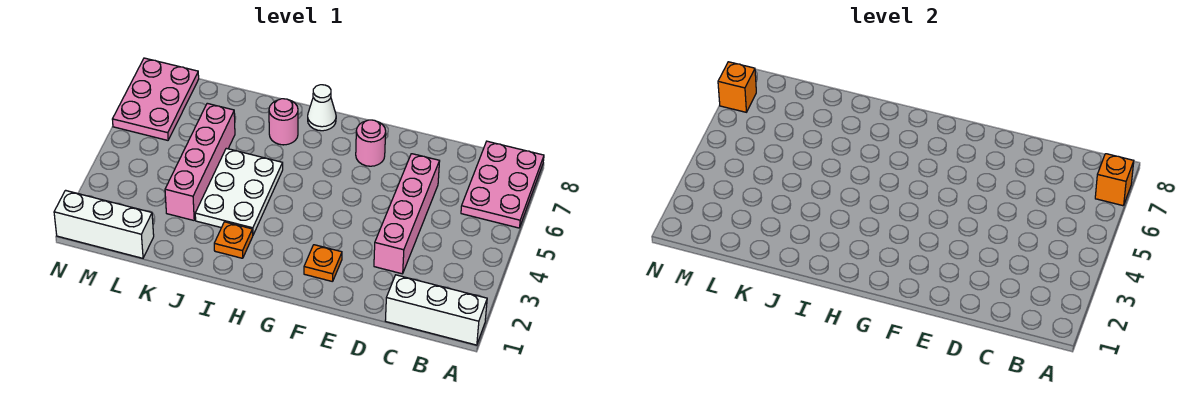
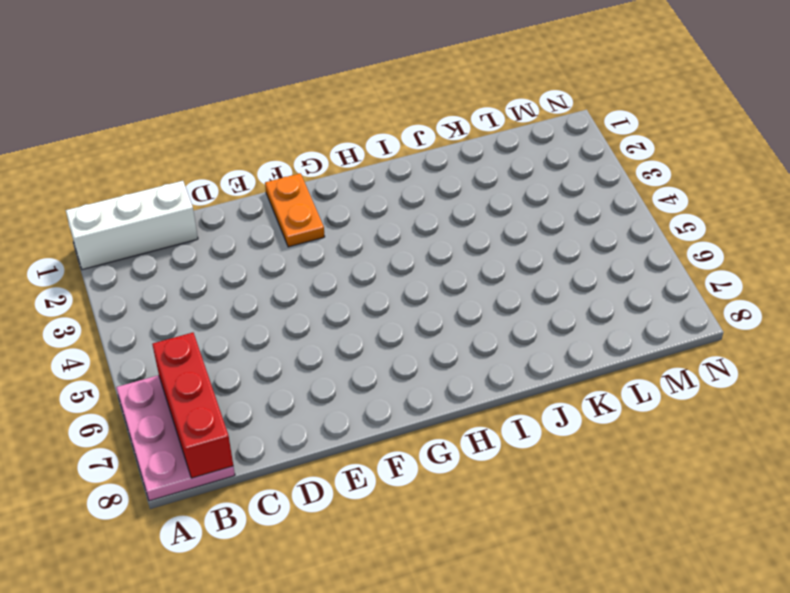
red 1x3 brick [152,333,233,478] -> none
orange 1x2 plate [265,173,325,247] -> orange 1x1 plate [304,245,342,282]
none -> pink 1x4 brick [374,154,440,274]
none -> pink 1x1 round brick [356,120,386,166]
none -> white 1x1 cone [308,85,336,131]

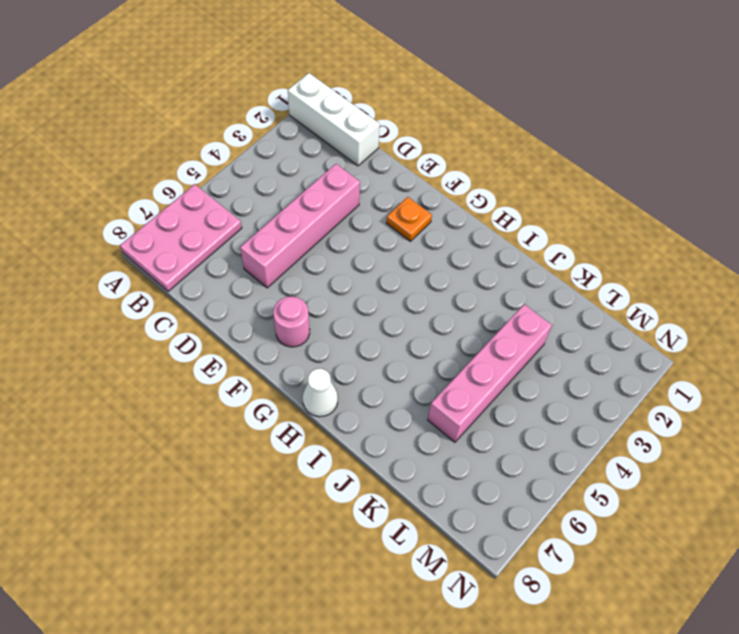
none -> orange 1x1 plate [214,222,253,258]
none -> white 2x3 plate [195,148,283,235]
none -> pink 1x1 round brick [269,99,298,145]

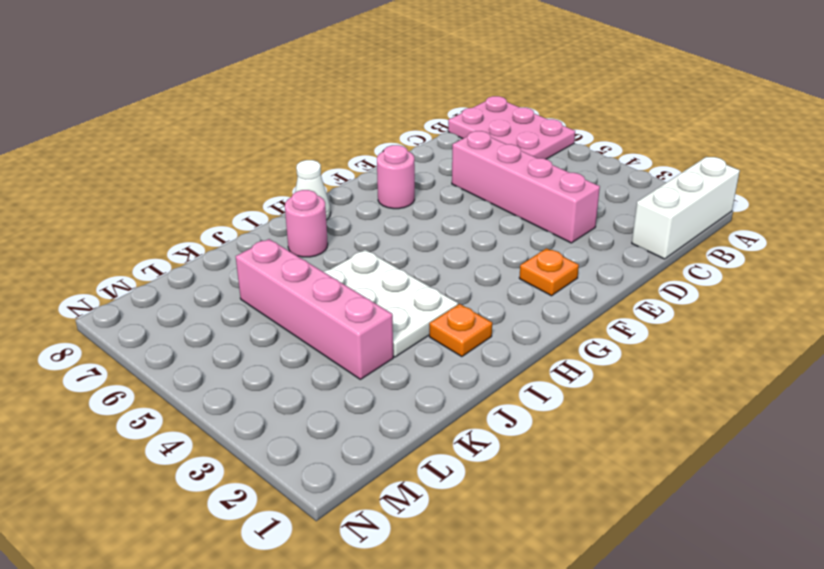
none -> white 1x3 brick [54,190,154,258]
none -> pink 2x3 plate [112,58,199,140]
none -> orange 1x1 brick [1095,154,1134,206]

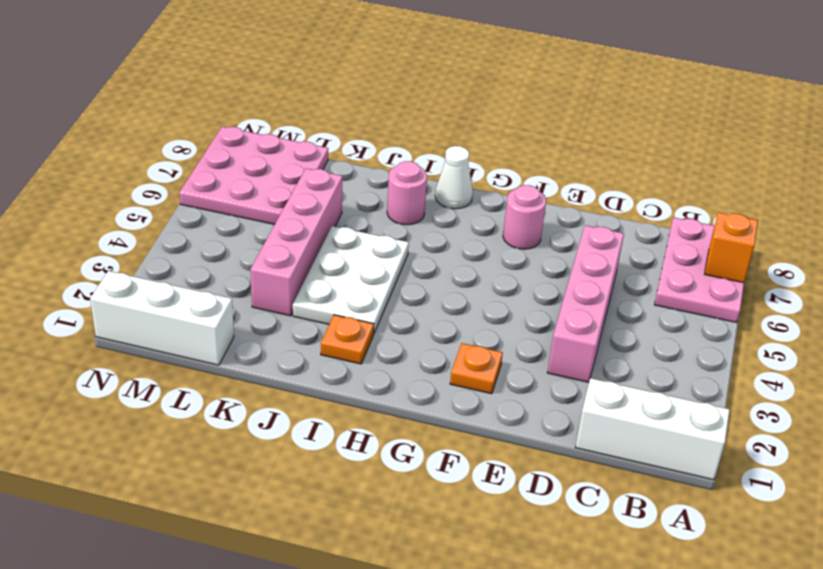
pink 3x3 plate [179,127,328,224] -> pink 2x3 plate [112,58,199,140]
none -> orange 1x1 brick [718,62,756,112]

